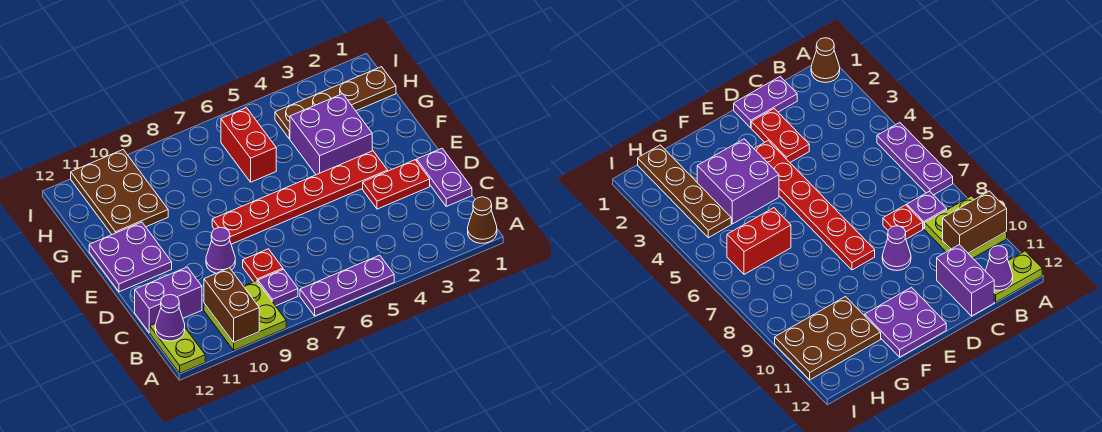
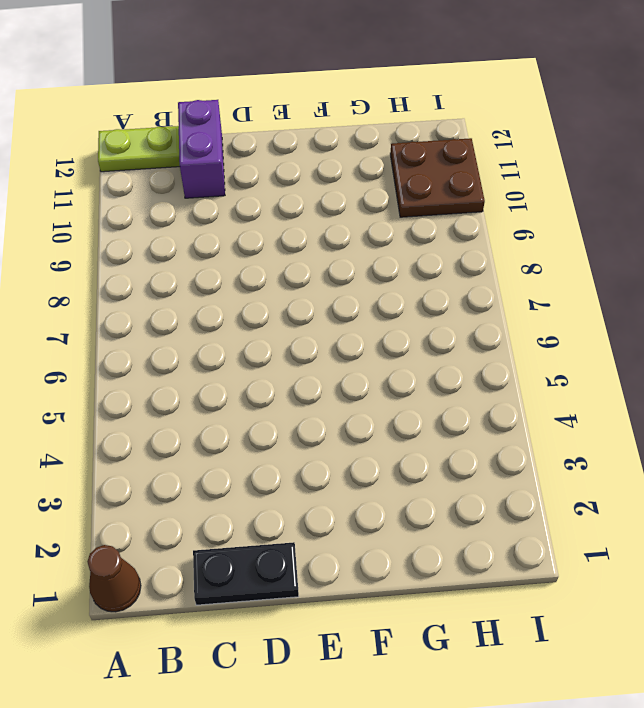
black 1x2 plate [193,542,299,605] -> purple 1x2 plate [417,148,472,206]
brown 2x2 plate [390,138,485,217] -> brown 2x3 plate [71,150,168,234]
none -> purple 1x3 plate [300,255,394,316]
none -> lime 2x2 plate [204,281,286,350]
none -> purple 1x1 plate [258,269,298,306]

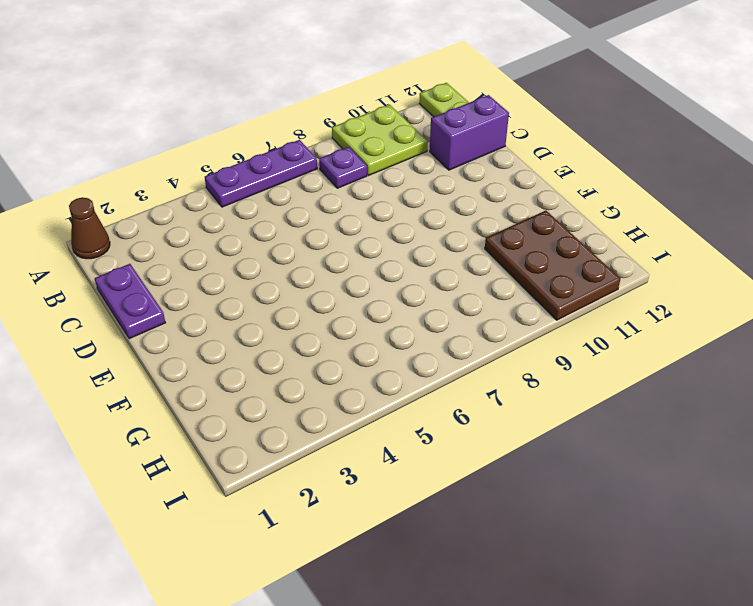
none -> red 1x1 plate [243,249,283,282]
none -> red 1x2 plate [363,160,430,209]
none -> purple 1x1 cone [206,227,235,273]

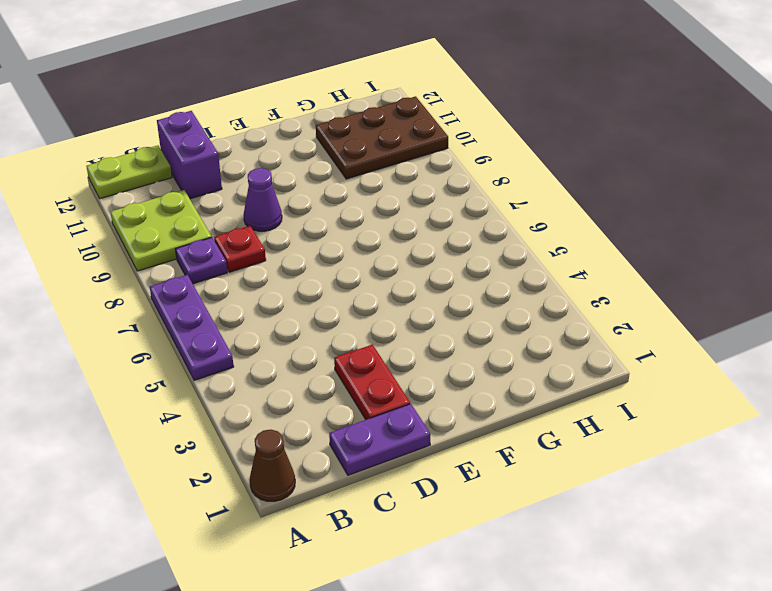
none -> red 1x6 plate [212,151,388,244]
none -> purple 2x2 plate [89,222,172,292]
none -> purple 2x2 brick [290,94,372,175]

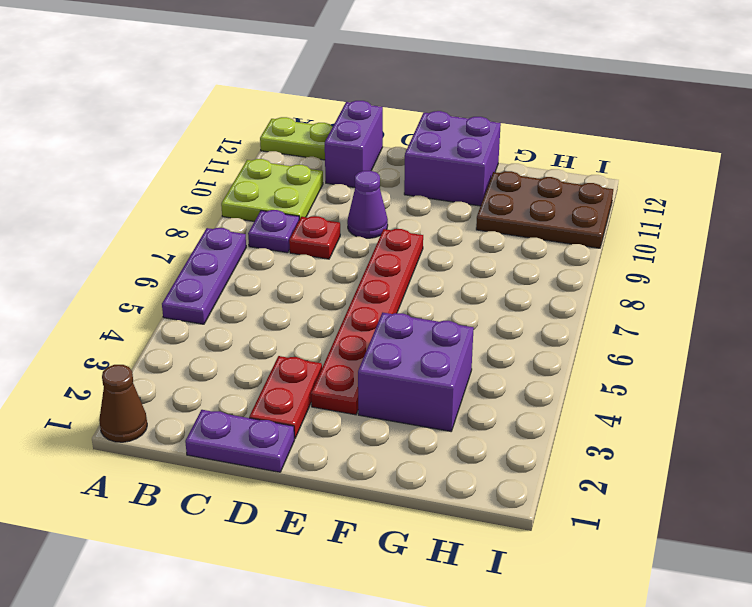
purple 2x2 brick [404,111,501,206] -> purple 2x2 plate [89,222,172,292]
none -> red 1x2 brick [221,108,276,182]
none -> brown 1x4 plate [275,67,396,139]
none -> brown 1x2 brick [204,268,259,342]

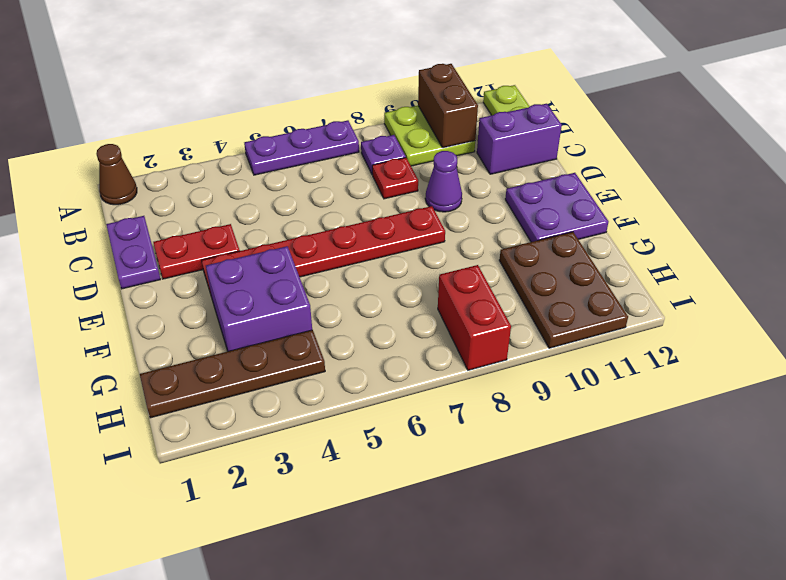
red 1x2 brick [438,265,511,370] -> red 1x2 brick moved to [221,108,276,182]
none -> purple 1x1 cone [155,295,185,341]

